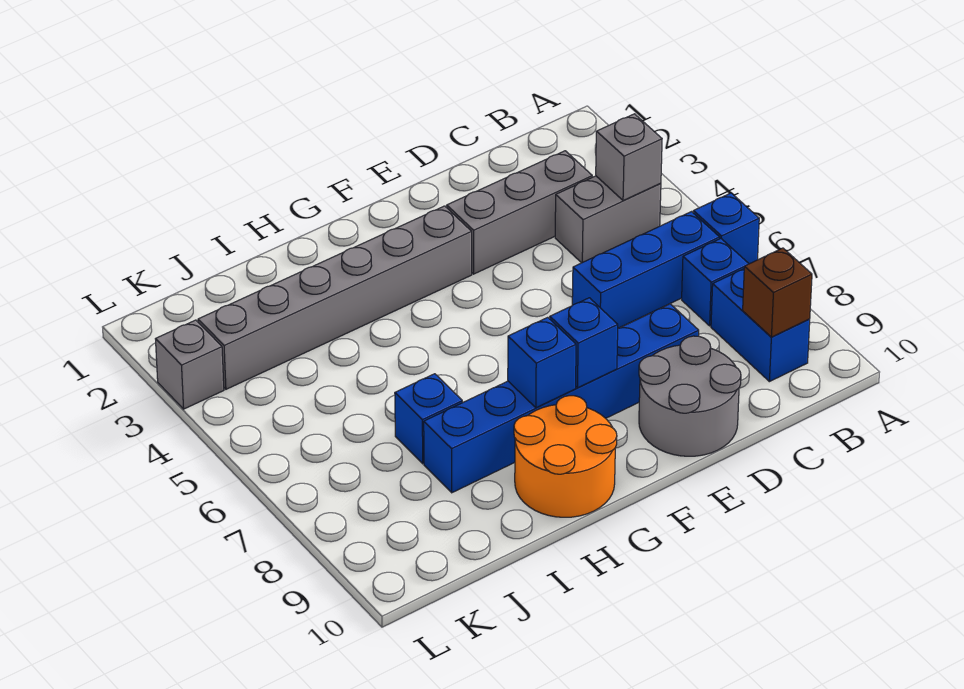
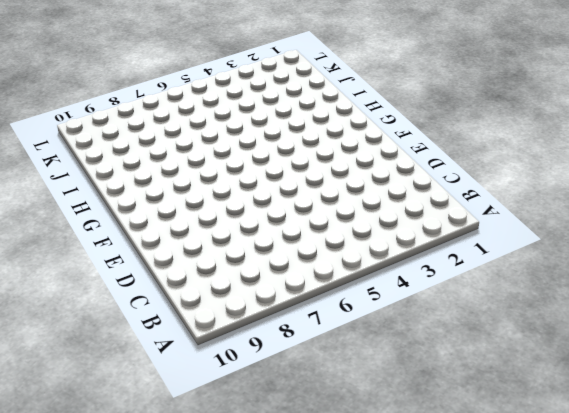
none -> blue 1x1 brick [693,193,759,264]
none -> grey 1x2 brick [555,176,661,263]
none -> blue 1x3 brick [572,212,720,328]

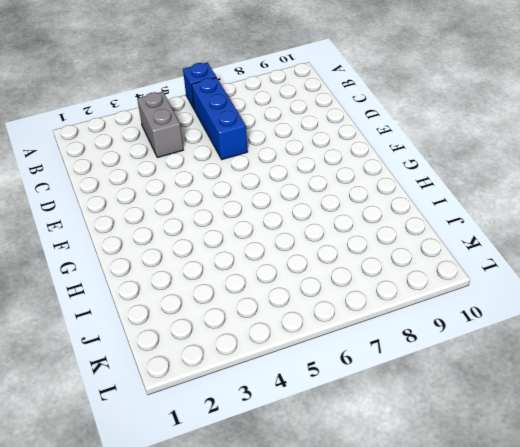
none -> blue 1x1 brick [682,239,749,326]
none -> blue 1x2 brick [711,269,810,382]
none -> grey 1x3 brick [447,151,592,274]

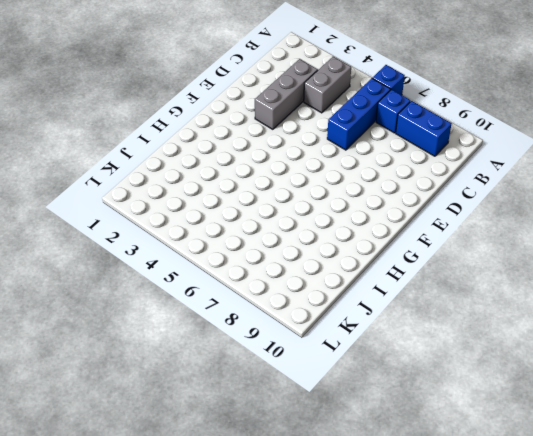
none -> blue 1x6 brick [424,304,699,493]
none -> grey 2x2 round brick [639,336,741,456]
none -> grey 1x6 brick [198,206,472,389]

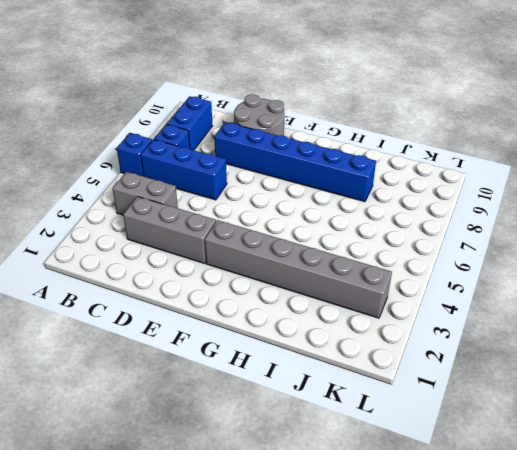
none -> orange 2x2 round brick [514,396,617,517]
none -> blue 1x1 brick [395,374,463,464]
none -> grey 1x1 brick [156,320,224,409]

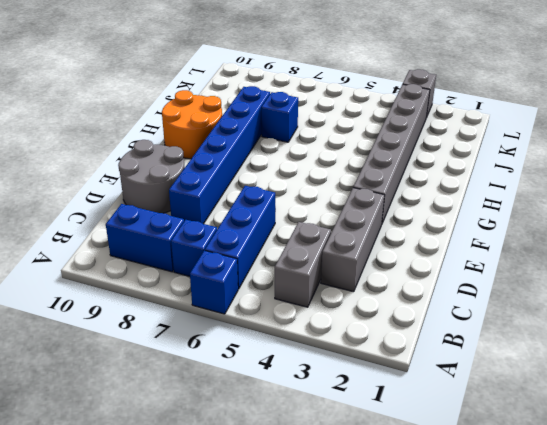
none -> grey 1x1 brick [596,114,662,201]
none -> brown 1x1 brick [743,248,812,337]
none -> blue 1x1 brick [550,298,618,388]

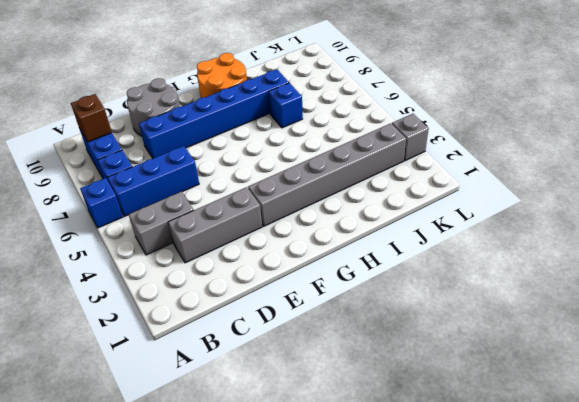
none -> grey 1x1 brick [596,114,662,201]
none -> blue 1x1 brick [550,298,618,388]
none -> blue 1x1 brick [508,317,576,408]

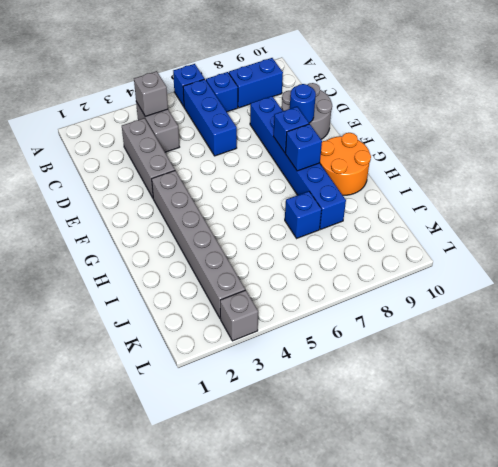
blue 1x1 round brick [290,84,316,123] -> none
none -> brown 1x1 brick [743,248,812,337]

